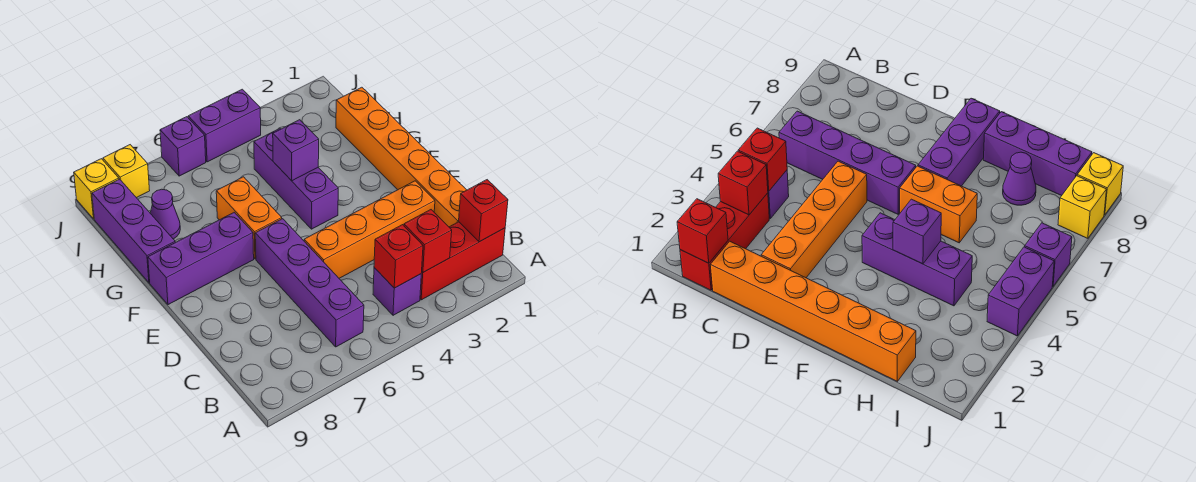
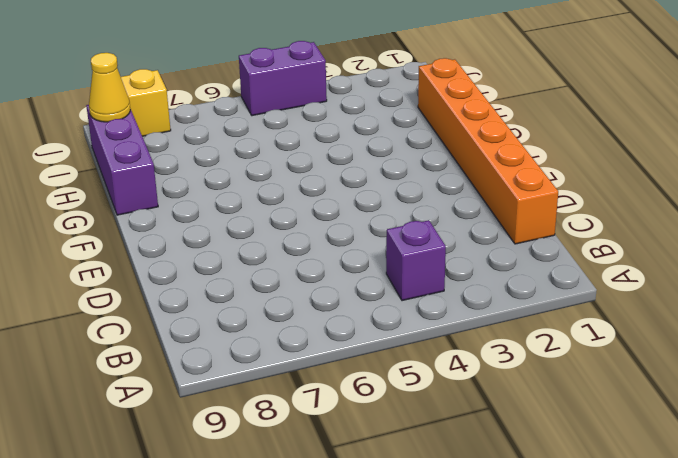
yellow 1x1 cone [89,53,130,122] -> none
none -> red 1x3 brick [420,222,505,300]
none -> purple 1x4 brick [255,219,364,347]
none -> orange 1x4 brick [304,181,435,278]

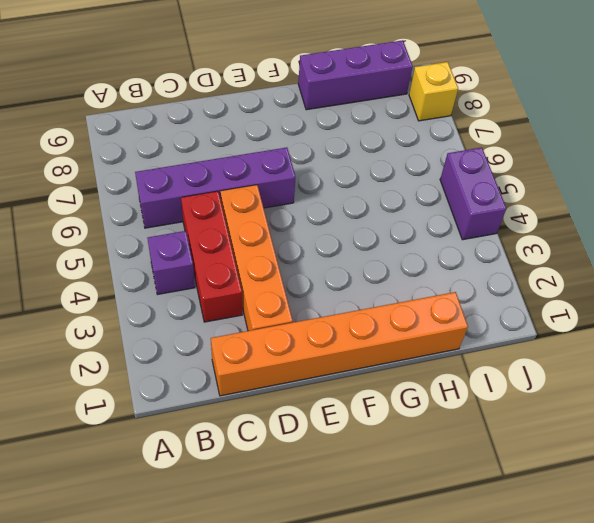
red 1x3 brick [181,191,242,322] -> red 1x3 brick moved to [420,222,505,300]
none -> purple 1x3 brick [254,128,338,229]
none -> orange 1x2 brick [216,177,282,259]
none -> purple 1x3 brick [148,212,254,305]

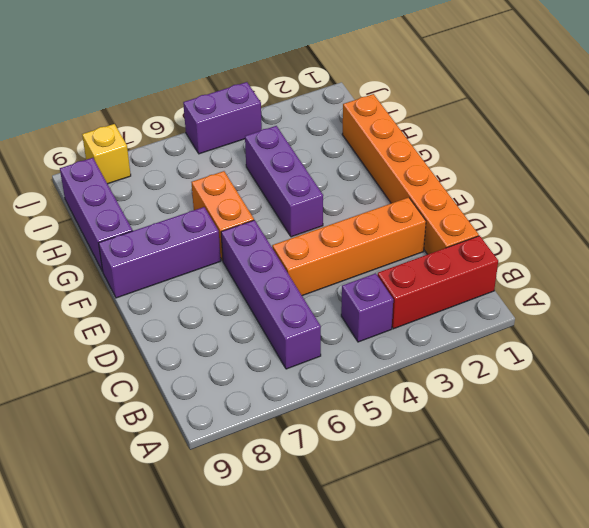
none -> purple 1x1 cone [150,189,180,239]
none -> purple 1x1 brick [160,117,206,176]
none -> yellow 1x1 brick [74,159,119,219]

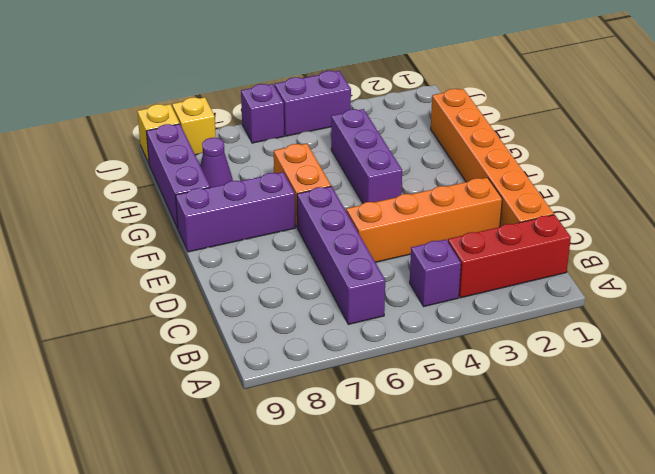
none -> red 1x1 brick [459,180,508,242]
none -> red 1x1 brick [404,210,452,272]
none -> red 1x1 brick [374,225,423,288]

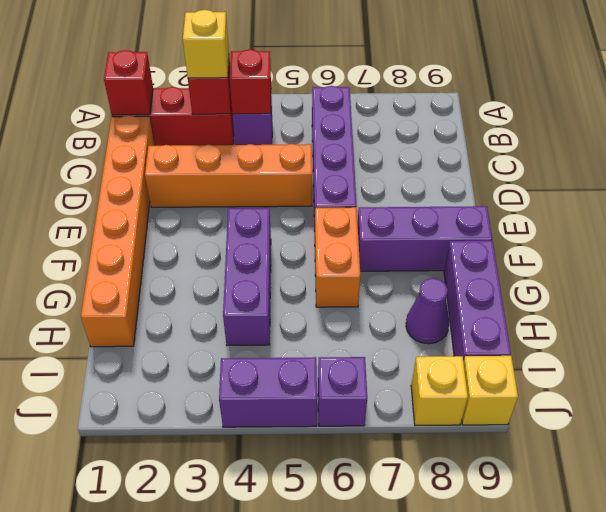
yellow 1x1 brick [183,10,229,78] -> none
none -> purple 1x1 brick [273,120,319,181]

